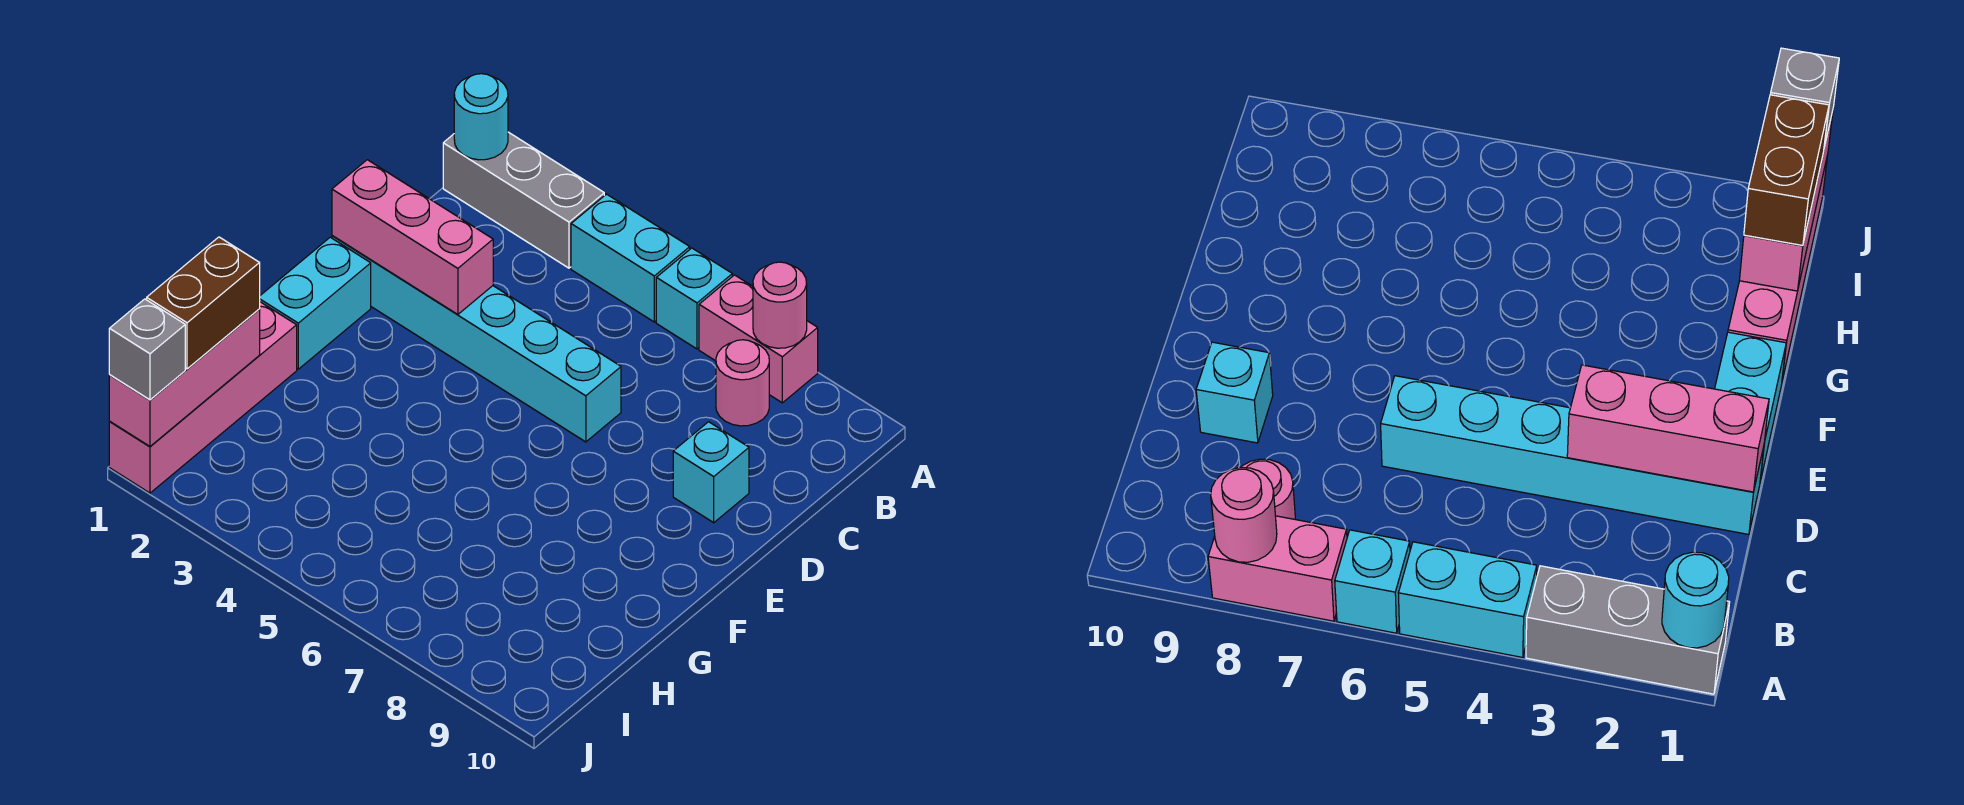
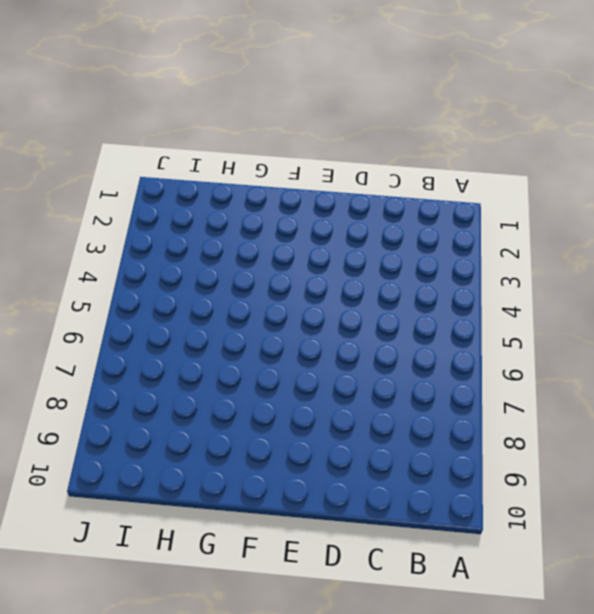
none -> grey 1x3 brick [443,132,604,268]
none -> cyan 1x2 brick [571,194,690,322]
none -> cyan 1x1 brick [656,248,732,349]

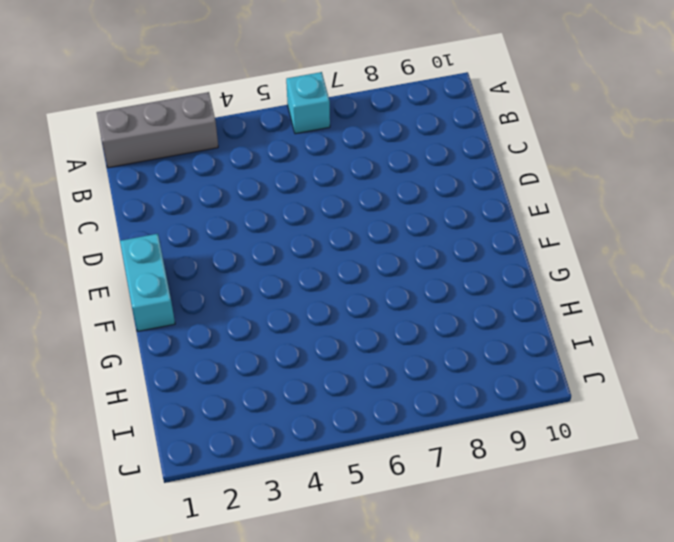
none -> cyan 1x2 brick [571,194,690,322]
none -> pink 1x2 brick [699,275,818,403]
none -> pink 1x1 round brick [716,340,769,426]

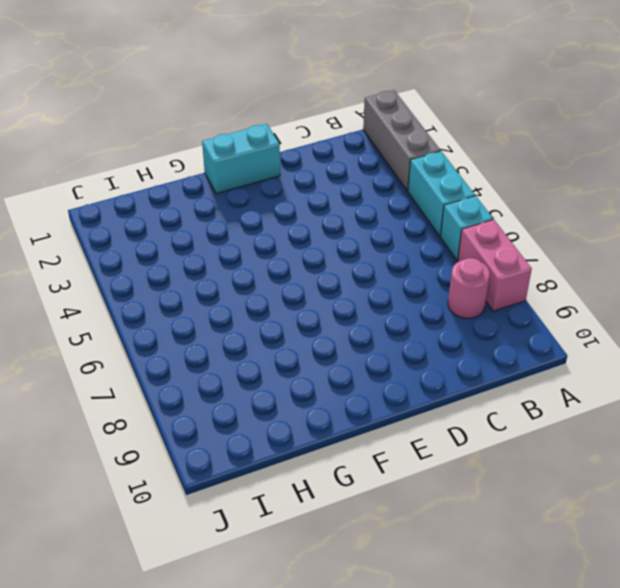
none -> cyan 1x6 brick [332,236,621,442]
none -> cyan 1x1 brick [673,422,749,523]
none -> pink 1x4 brick [109,302,297,493]

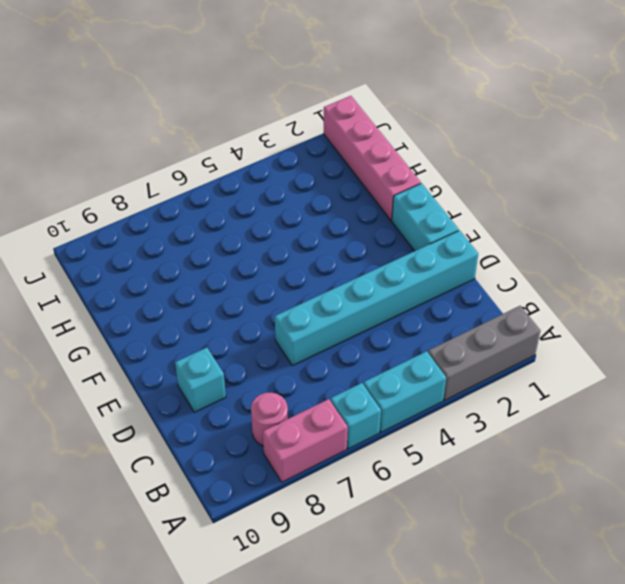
none -> cyan 1x1 round brick [454,74,508,160]
none -> pink 1x1 round brick [753,262,807,348]
none -> pink 1x3 brick [332,160,493,314]

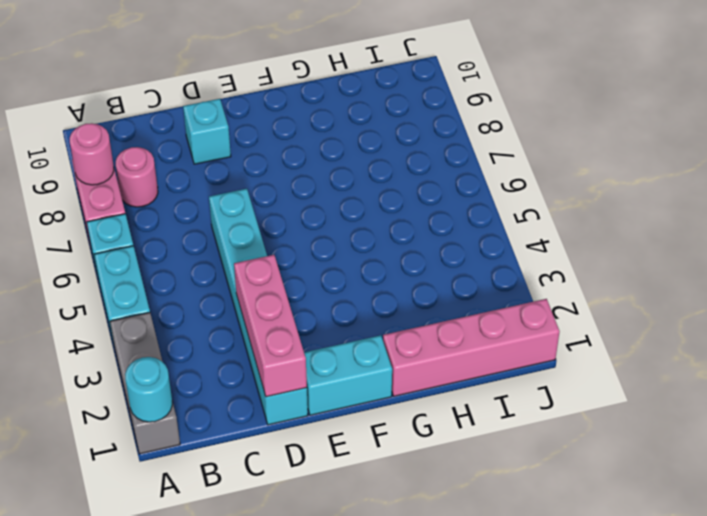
none -> pink 1x3 brick [109,309,260,446]
none -> brown 1x2 brick [147,237,260,369]
none -> grey 1x1 brick [109,299,185,400]

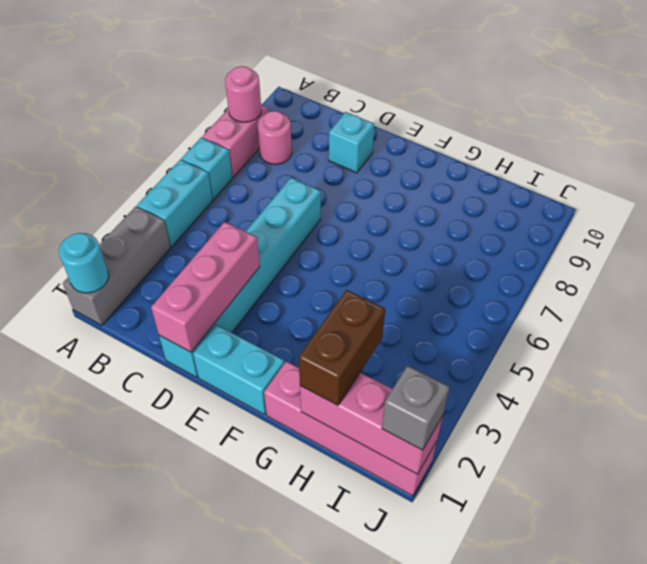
brown 1x2 brick [299,290,385,405] -> brown 1x2 brick turned to [147,237,260,369]

